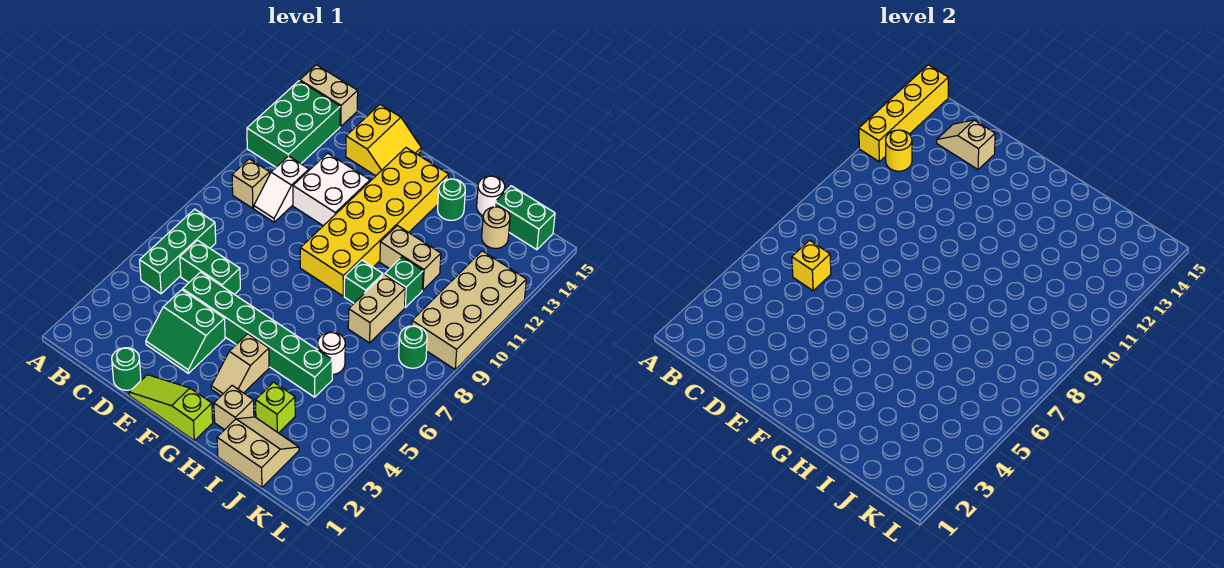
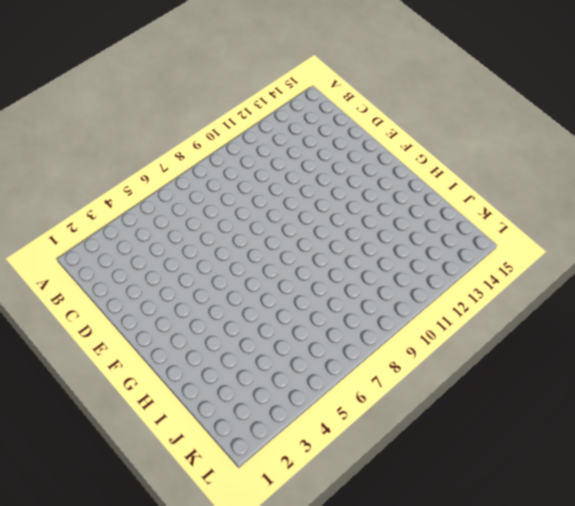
none -> green 2x3 brick [247,81,340,167]
none -> tan 1x2 brick [300,65,358,127]
none -> green 1x3 brick [140,209,216,294]
none -> tan 1x1 brick [232,159,270,208]

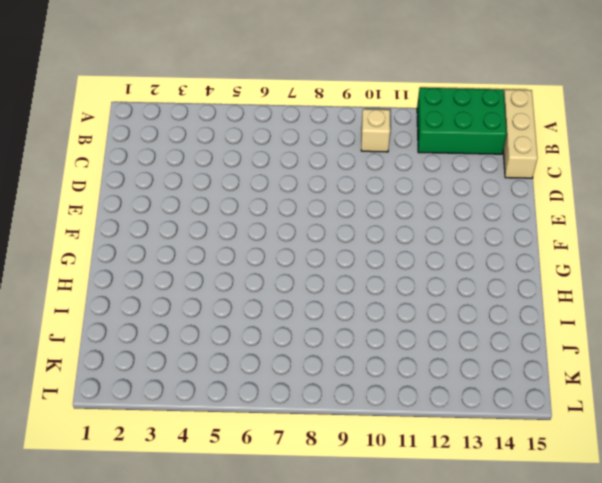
tan 1x3 brick [503,89,538,178] -> tan 1x2 brick [300,65,358,127]
none -> green 1x3 brick [140,209,216,294]
none -> green 1x2 brick [180,240,240,294]
none -> white 1x2 slope [254,156,309,222]
none -> green 1x1 round brick [112,348,141,390]

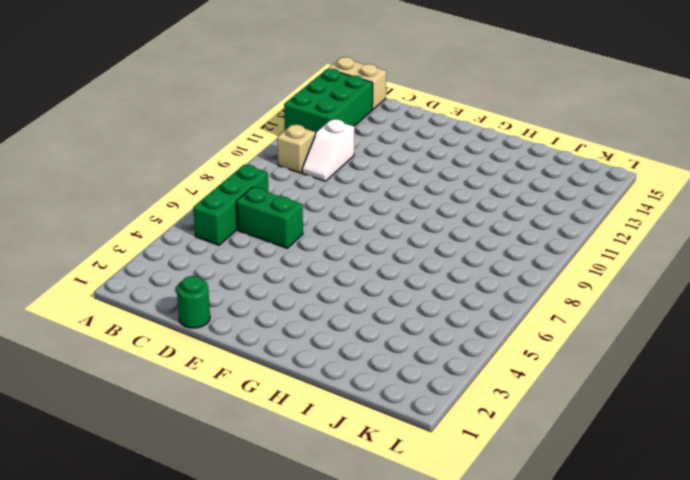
none -> green 2x2 slope [146,290,225,373]
none -> green 1x6 brick [183,272,333,397]
none -> white 2x2 brick [293,153,370,226]
none -> yellow 2x2 slope [346,105,421,176]

